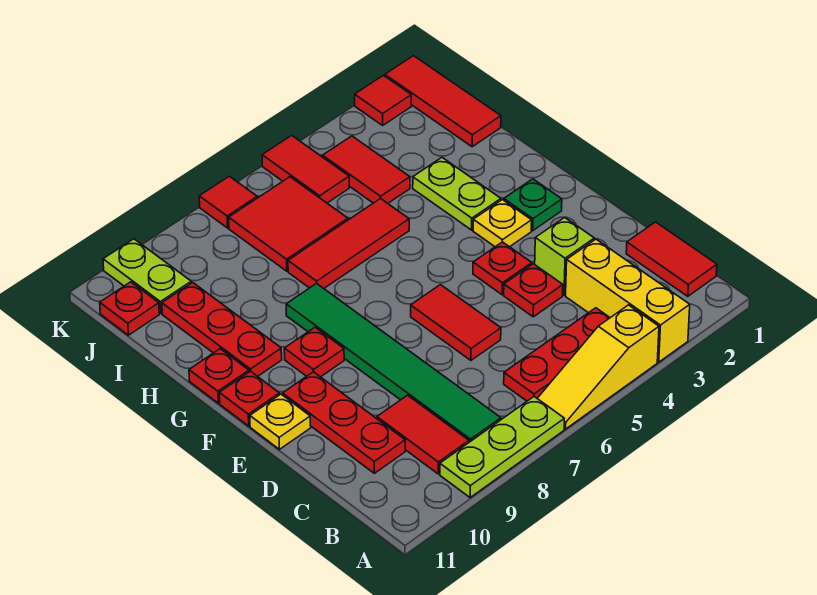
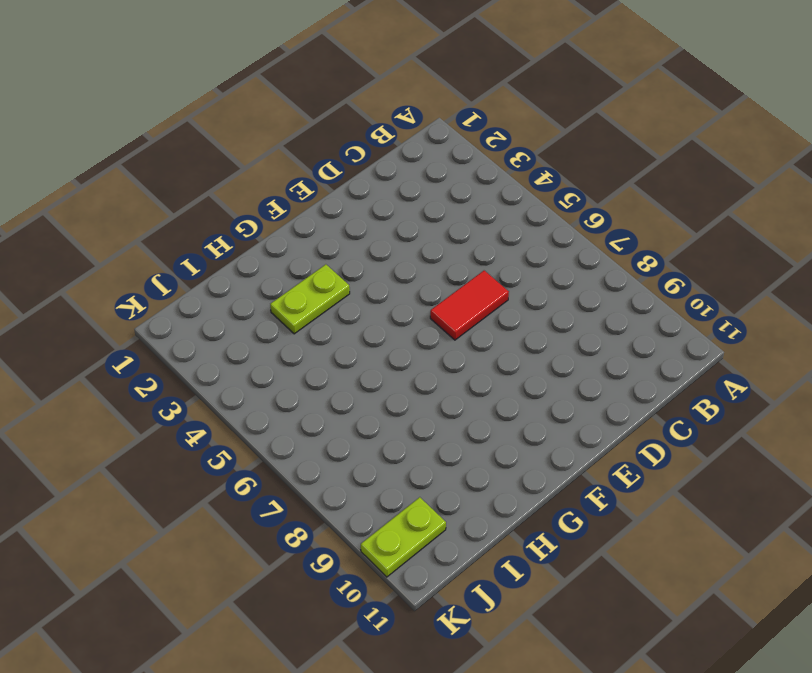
none -> yellow 1x3 brick [566,239,690,362]
none -> yellow 1x3 slope [537,305,659,429]
none -> lime 1x3 plate [440,397,564,498]

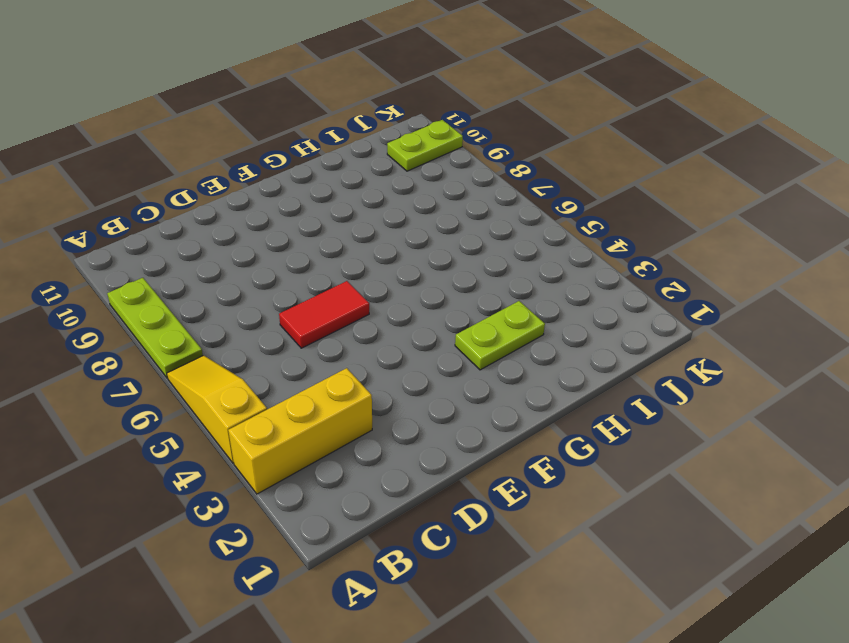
none -> red 1x2 tile [626,222,717,296]
none -> red 1x3 plate [504,308,610,401]
none -> green 1x6 tile [286,283,501,442]

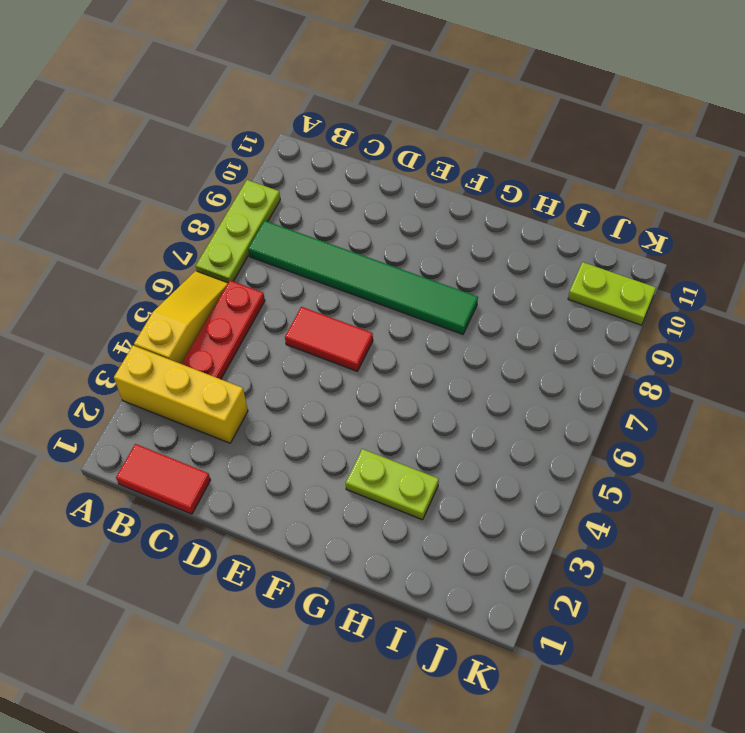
none -> red 1x2 tile [377,395,469,474]
none -> red 1x3 plate [283,372,405,473]
none -> lime 1x1 brick [535,217,594,295]

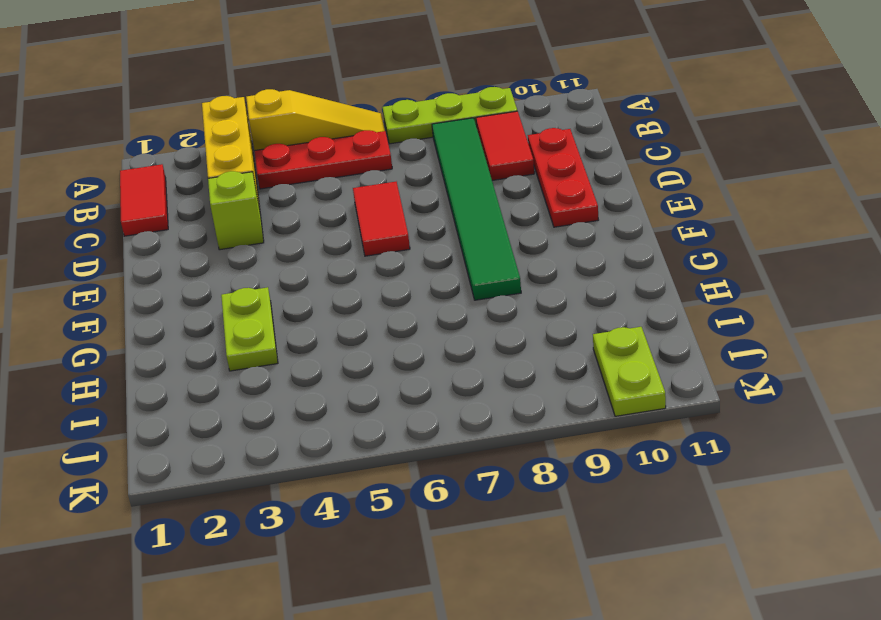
none -> red 1x1 plate [504,264,563,317]
none -> red 1x1 plate [473,242,532,295]
none -> yellow 1x1 plate [250,394,311,449]

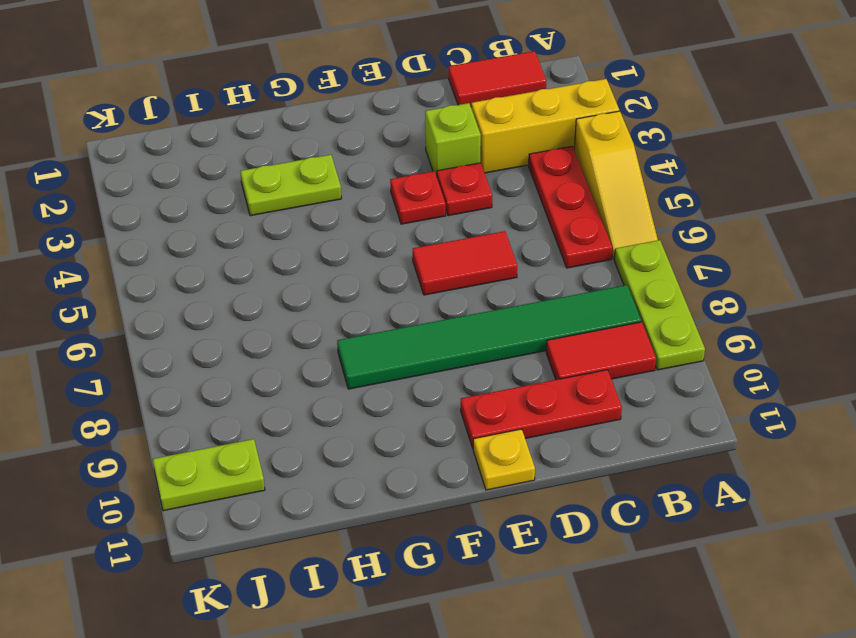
none -> green 1x1 plate [504,179,562,231]
none -> yellow 1x1 plate [473,200,532,247]
none -> red 1x1 plate [284,328,344,377]

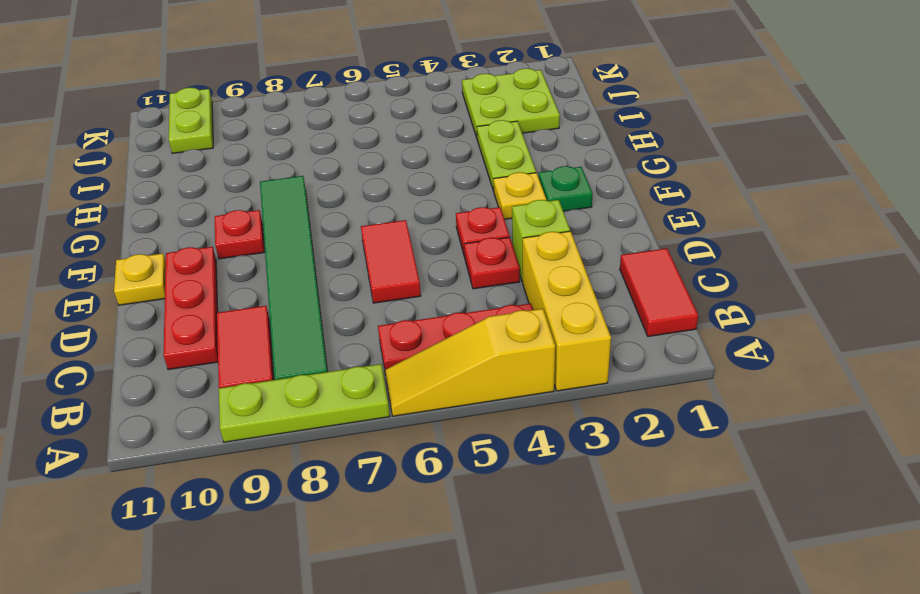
lime 2x2 plate [462,68,560,138] -> none
none -> red 1x1 plate [219,371,280,426]
none -> red 1x3 plate [162,282,282,376]
none -> red 1x1 plate [189,349,249,403]

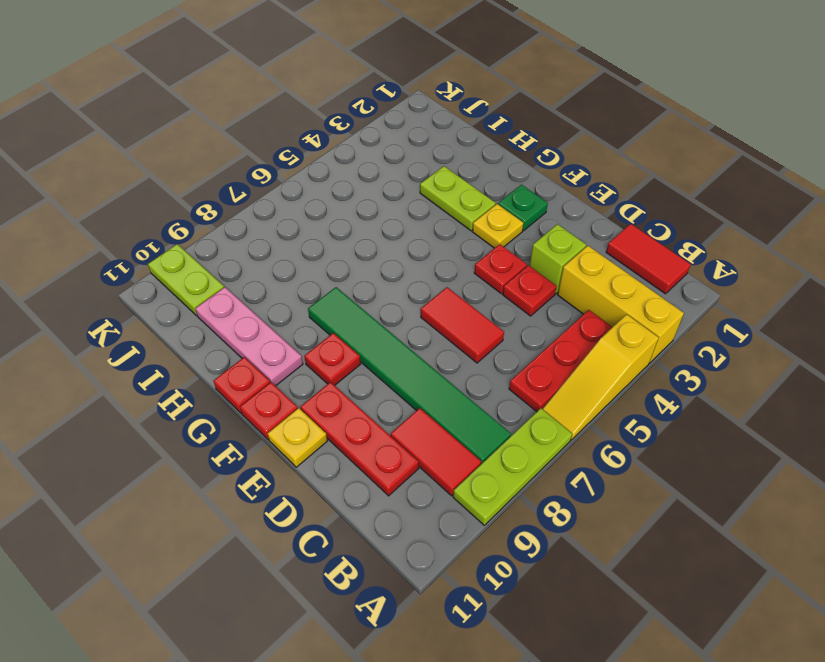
pink 1x3 plate [195,287,303,386] -> red 1x3 plate [162,282,282,376]
none -> red 1x3 tile [288,198,409,288]
none -> red 1x3 tile [385,56,501,147]
none -> red 1x2 tile [323,136,410,203]

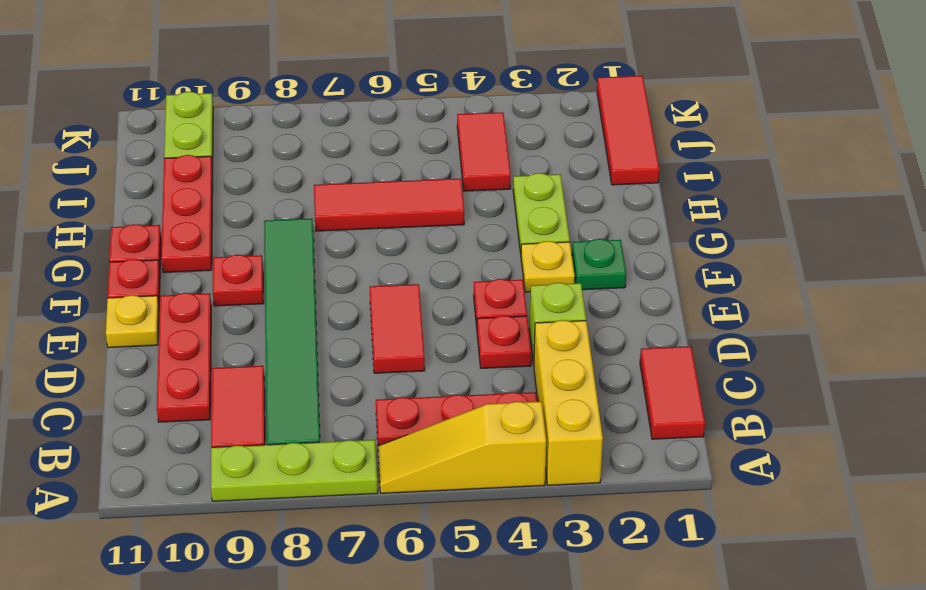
none -> red 2x2 tile [229,177,348,271]
none -> red 1x2 tile [262,135,349,203]
none -> red 1x1 plate [100,282,159,335]

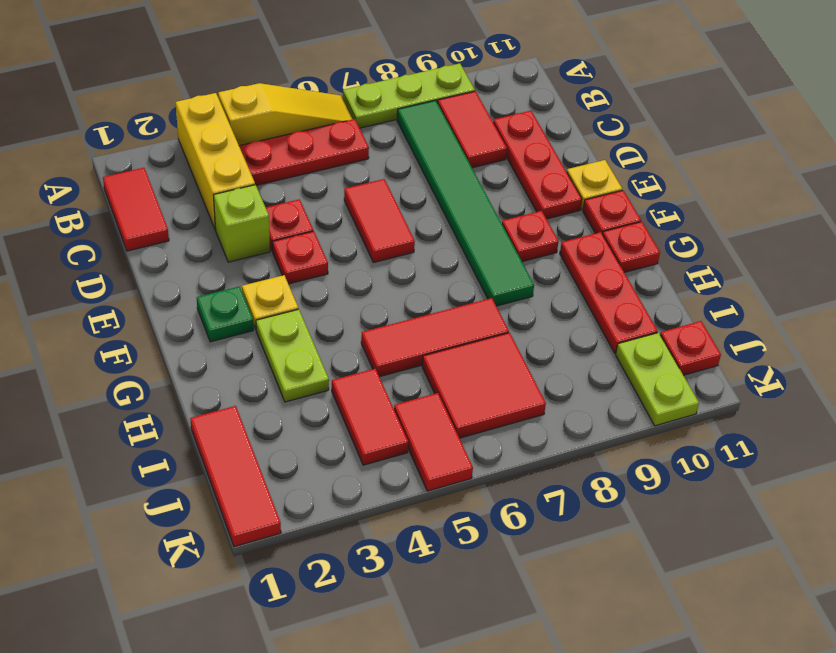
none -> red 1x1 tile [355,75,411,125]
none -> red 1x1 tile [199,176,257,228]

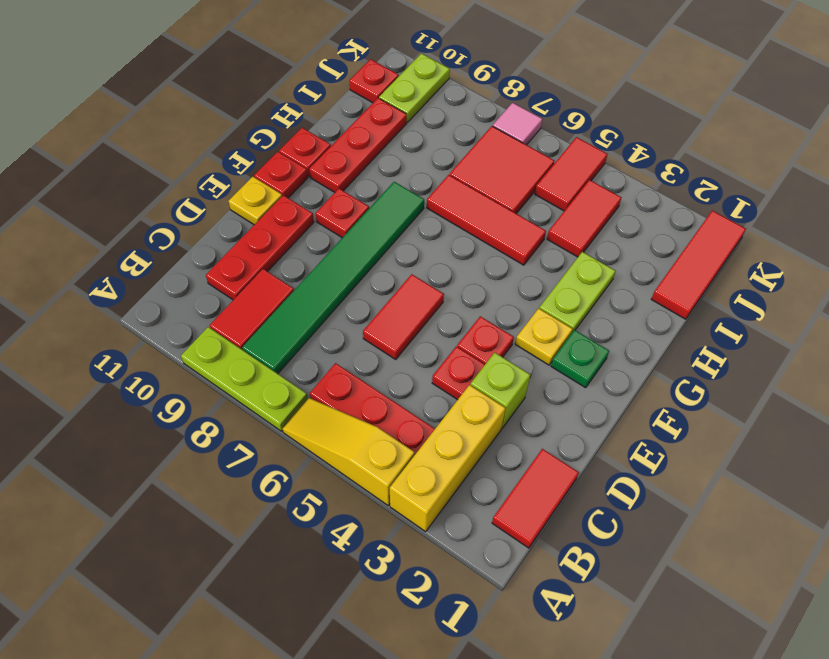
pink 1x1 tile [493,103,542,145] -> red 1x1 tile [199,176,257,228]
none -> red 1x1 tile [355,75,411,125]

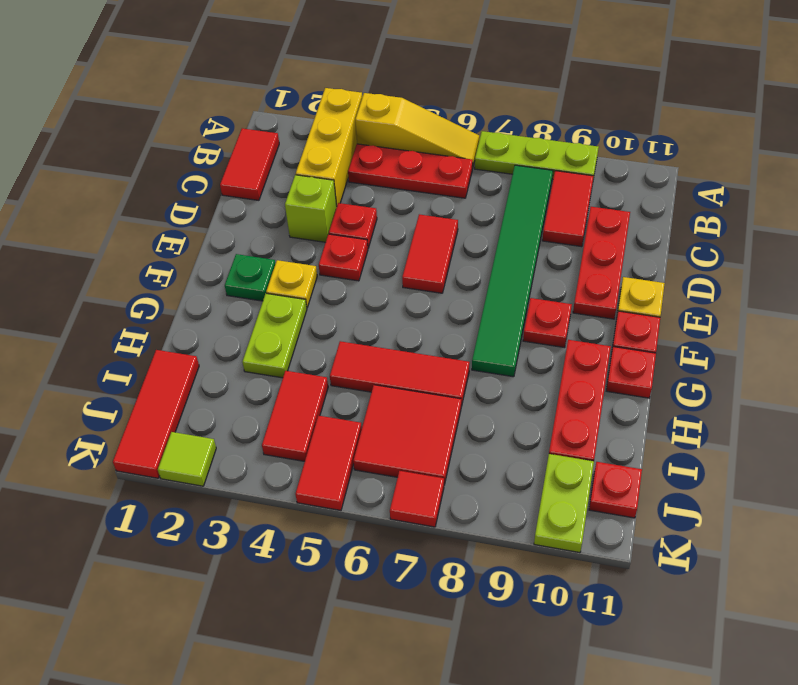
lime 1x1 tile [158,432,216,486] -> red 1x1 tile [355,75,411,125]

